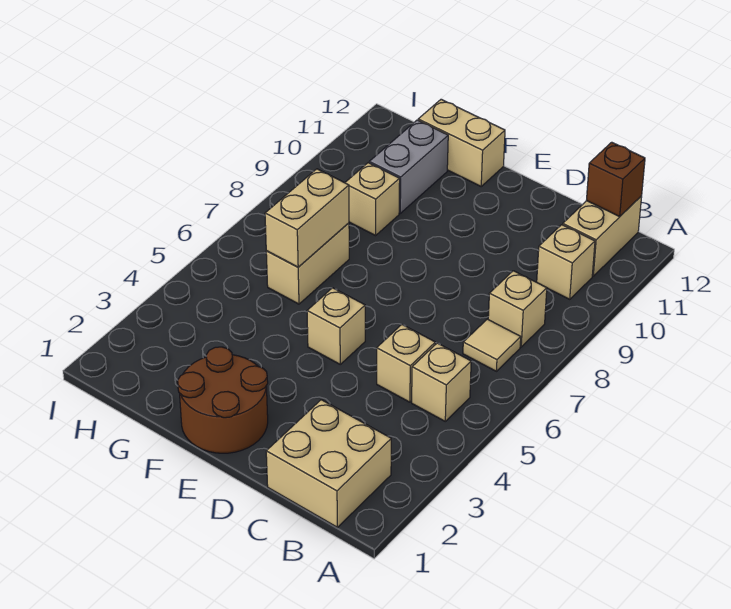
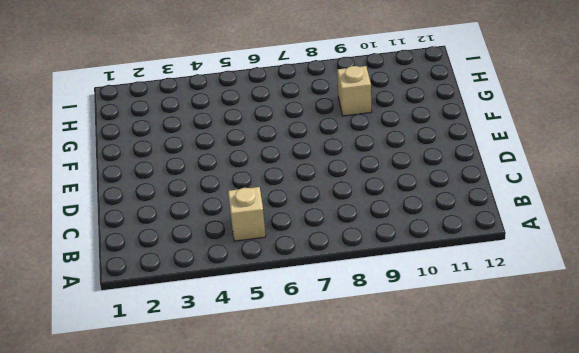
none -> tan 2x2 brick [266,400,391,527]
none -> tan 1x1 tile [463,319,521,371]
none -> tan 1x1 brick [488,271,547,347]

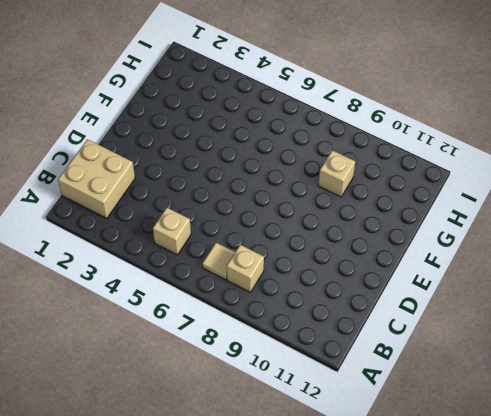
none -> tan 1x1 brick [537,225,595,299]
none -> tan 1x2 brick [563,196,642,276]
none -> tan 1x1 brick [377,325,435,402]

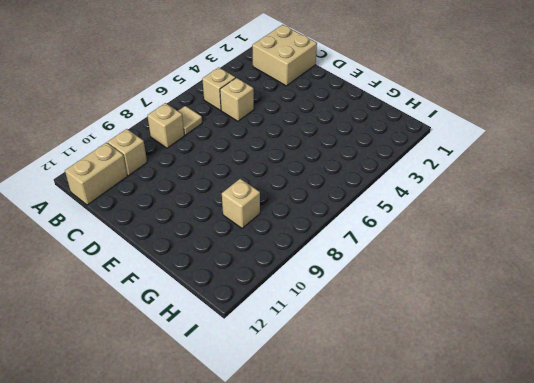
none -> brown 2x2 round brick [178,347,268,453]
none -> tan 1x1 brick [307,288,365,364]
none -> tan 1x2 brick [418,99,505,186]

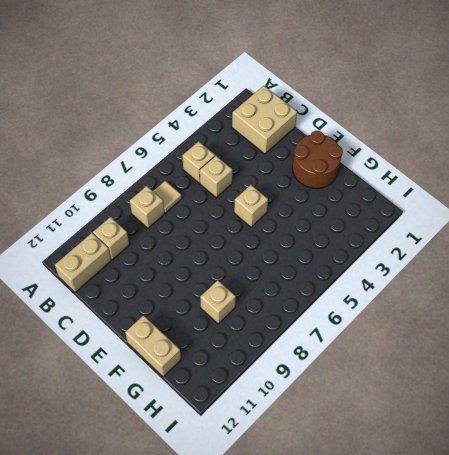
none -> tan 1x2 brick [266,223,349,304]
none -> grey 1x2 brick [369,120,448,213]
none -> brown 1x1 brick [586,142,645,216]

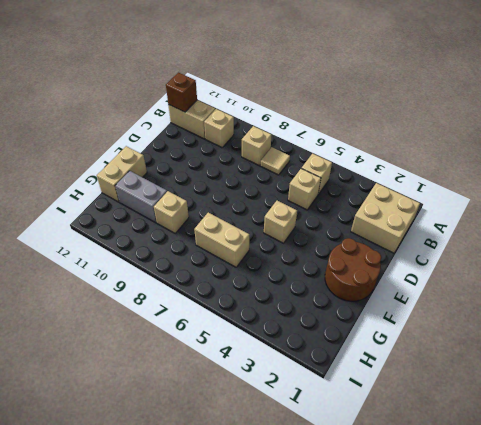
none -> tan 1x2 brick [265,169,349,267]

